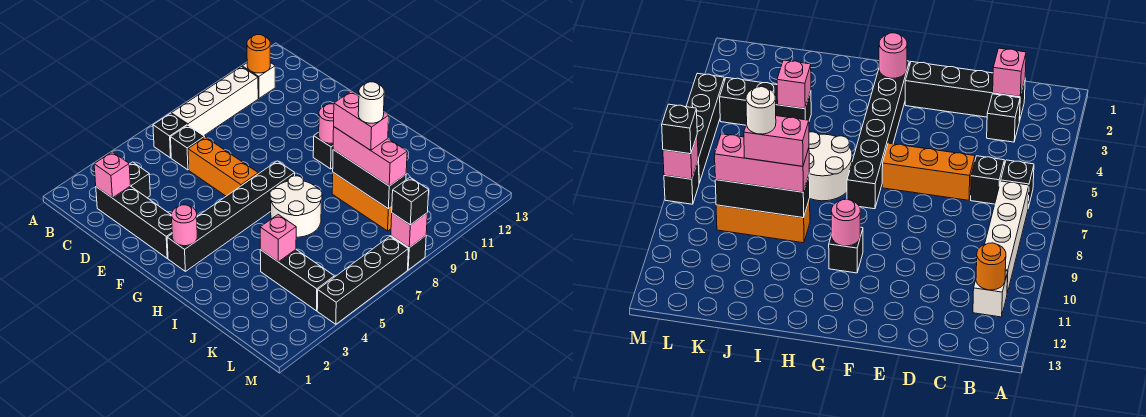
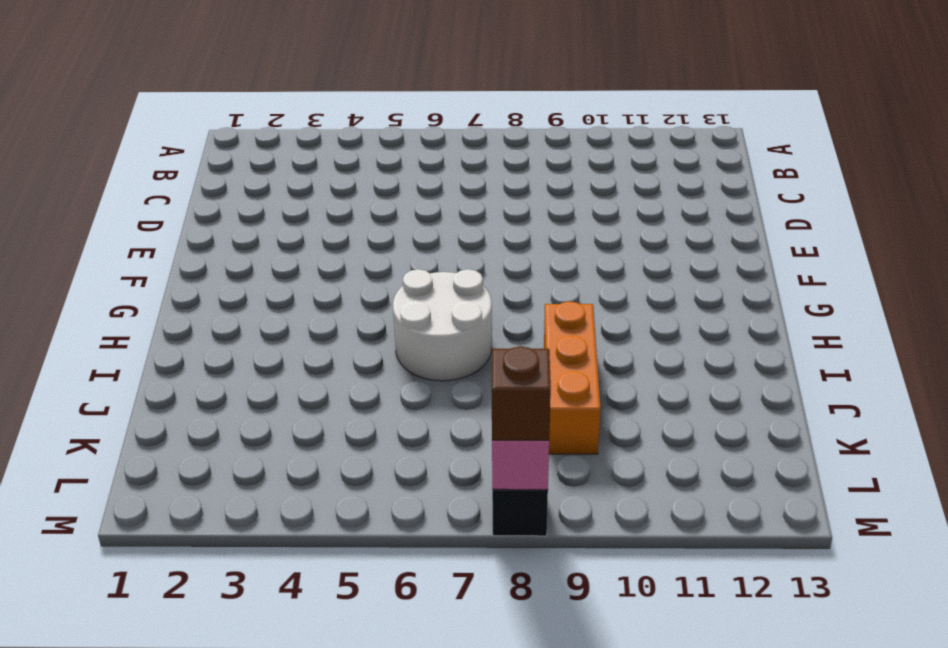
brown 1x1 brick [492,346,551,440] -> black 1x1 brick [392,177,429,225]
none -> black 1x1 brick [153,113,187,158]
none -> white 1x4 brick [171,67,258,136]
none -> white 1x1 brick [242,63,275,98]

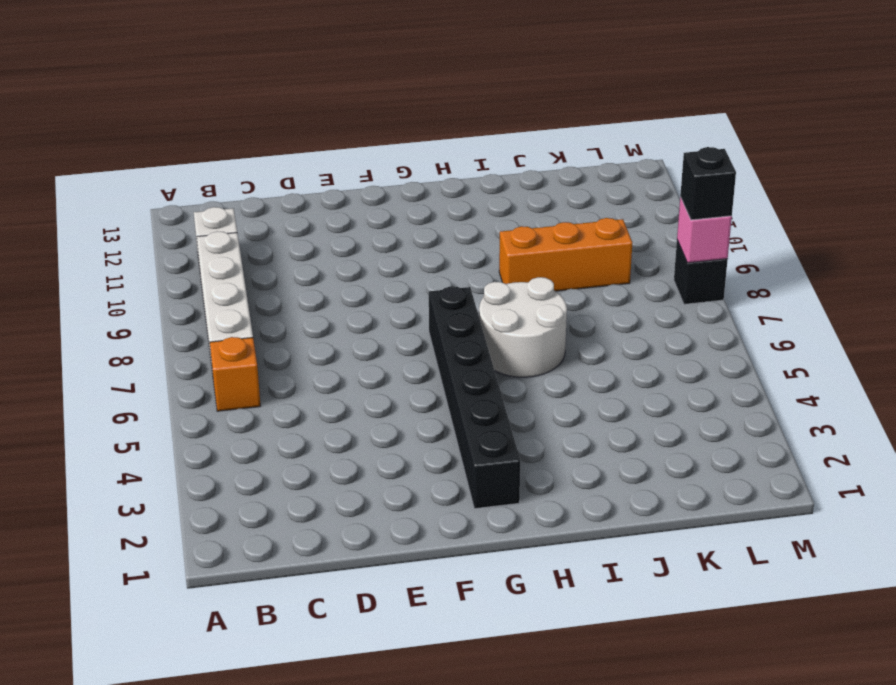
orange 1x1 brick [210,337,261,411] -> black 1x1 brick [153,113,187,158]
none -> black 1x4 brick [96,186,172,258]
none -> black 1x1 brick [129,162,150,198]
none -> black 1x1 brick [171,125,205,170]

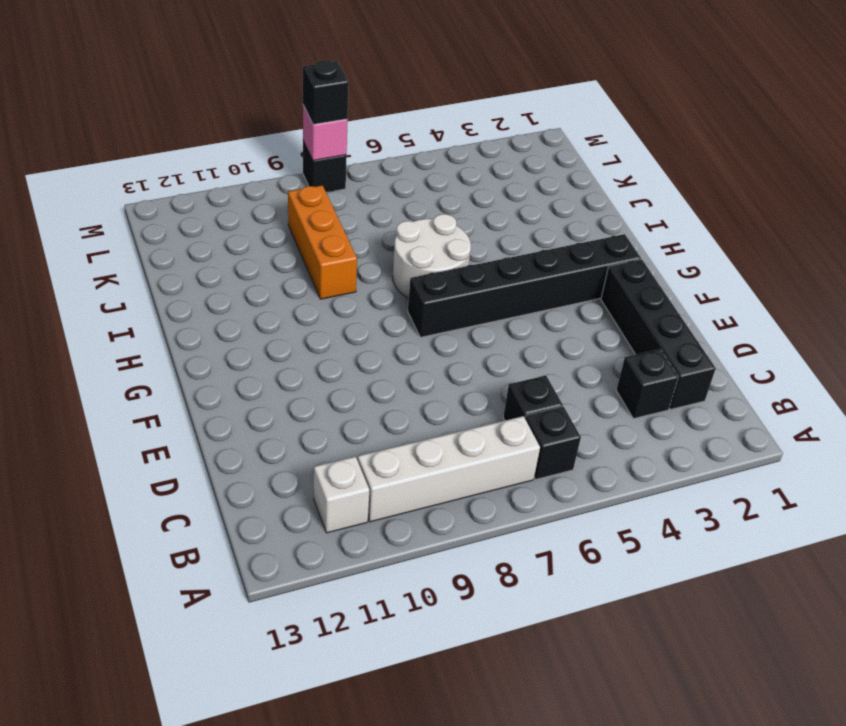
none -> orange 1x3 brick [188,137,258,196]
none -> black 1x1 brick [313,132,333,169]
none -> black 1x3 brick [260,250,334,311]

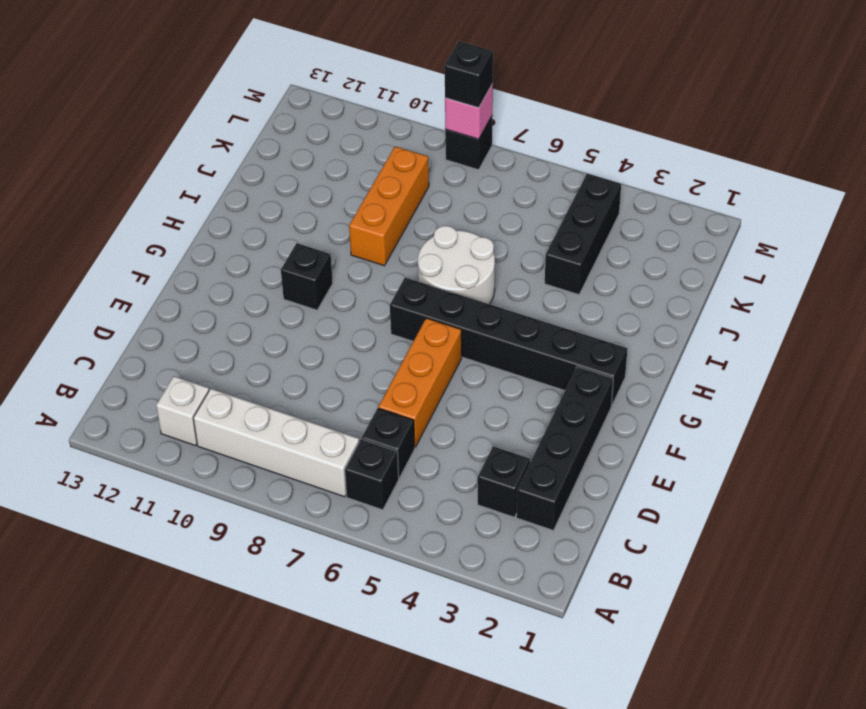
none -> black 1x4 brick [317,236,408,324]
none -> orange 1x1 round brick [247,35,270,73]
none -> pink 1x1 brick [94,152,131,198]

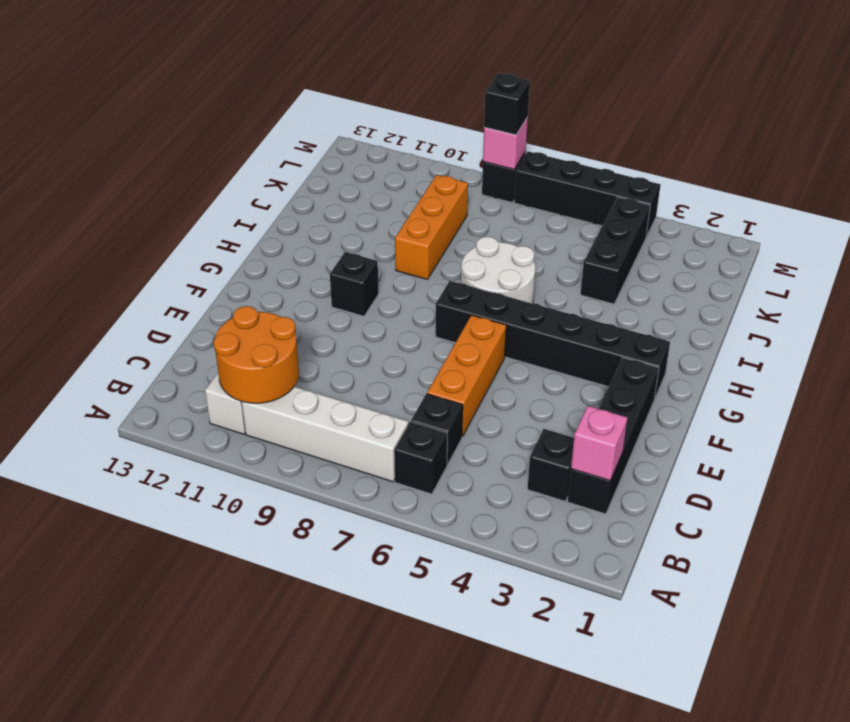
orange 2x2 round brick [213,306,299,403] -> orange 1x1 round brick [247,35,270,73]
none -> pink 1x1 round brick [172,205,197,246]
none -> pink 1x1 round brick [319,104,334,143]
none -> black 1x3 brick [333,150,406,209]

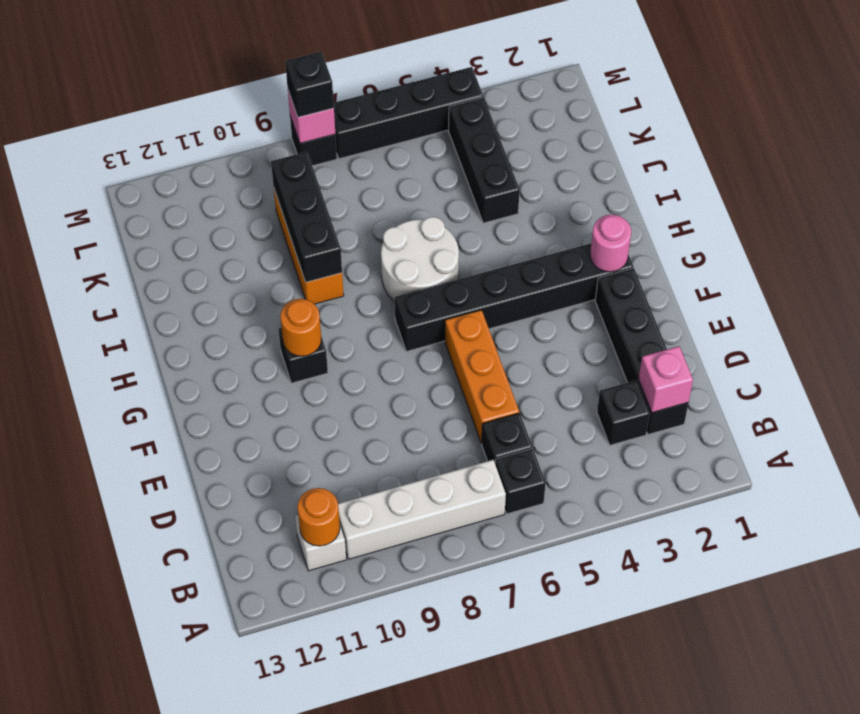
orange 1x1 round brick [280,299,322,356] -> pink 1x1 round brick [319,104,334,143]
none -> pink 1x1 brick [260,215,296,262]
none -> pink 1x3 brick [333,127,407,186]
none -> pink 1x2 brick [334,91,389,150]

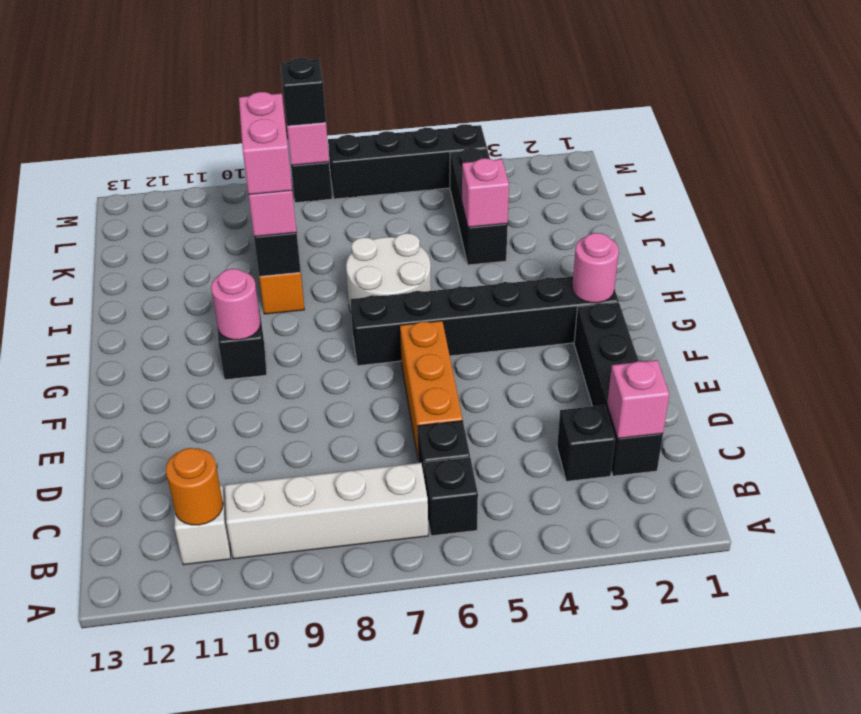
none -> white 1x1 round brick [358,82,384,123]

